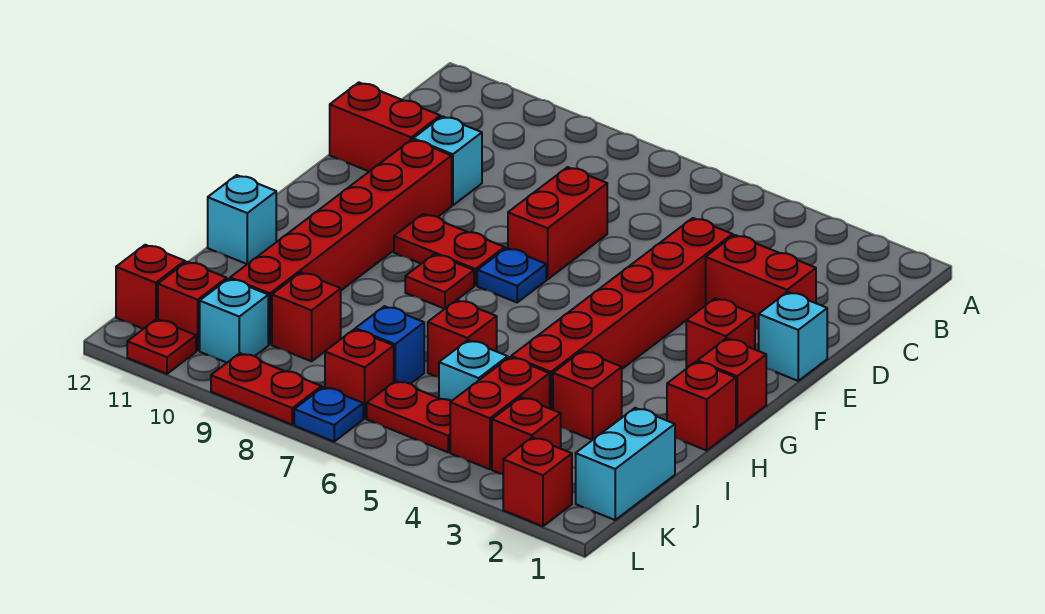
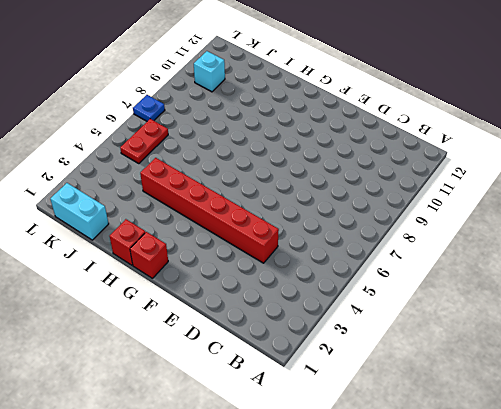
none -> red 1x2 brick [706,235,816,329]
none -> red 1x2 brick [508,167,607,279]
none -> cyan 1x1 brick [413,116,482,205]
none -> red 1x2 brick [330,82,440,171]

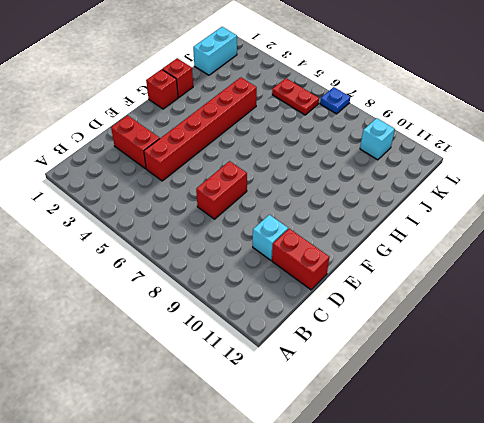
none -> cyan 1x1 brick [759,292,827,381]
none -> red 1x6 brick [230,139,452,344]
none -> red 1x1 brick [686,298,755,369]
none -> blue 1x1 plate [477,248,546,302]

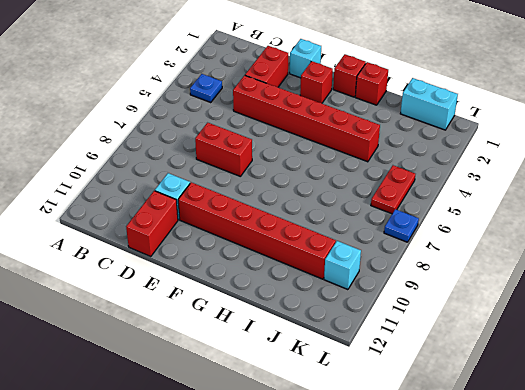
blue 1x1 plate [190,74,222,102] -> blue 1x1 plate moved to [477,248,546,302]
none -> red 1x2 plate [394,214,505,285]
none -> red 1x1 plate [405,254,474,309]
none -> cyan 1x1 brick [208,175,276,264]
none -> red 1x1 brick [553,351,622,440]

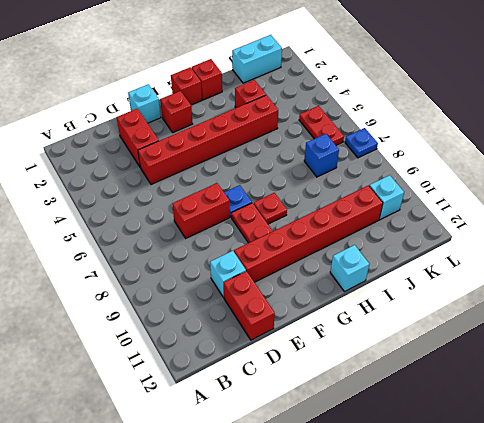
none -> red 1x1 brick [428,300,497,377]
none -> red 1x2 brick [450,357,550,469]
none -> cyan 1x1 brick [439,340,508,401]
none -> red 1x1 brick [272,272,341,361]

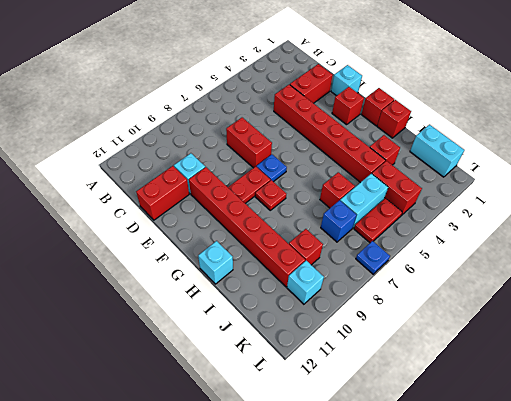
cyan 1x2 brick [340,174,388,228] -> cyan 1x1 brick [439,340,508,401]
none -> red 1x1 brick [492,397,561,474]
none -> red 1x1 brick [325,330,394,418]
none -> red 1x1 brick [158,262,227,351]
none -> red 1x1 brick [116,245,185,329]

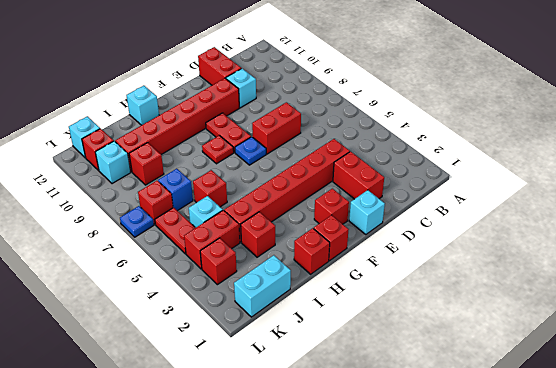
cyan 1x1 brick [69,116,100,158] -> red 1x1 brick [116,245,185,329]
none -> red 1x1 brick [503,437,572,526]
none -> red 1x2 plate [211,353,321,425]
none -> red 1x1 plate [127,319,196,374]

